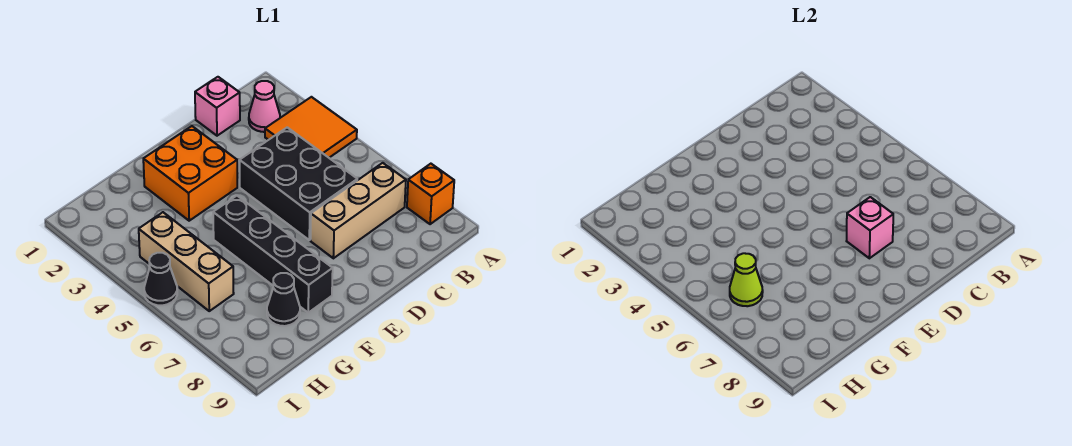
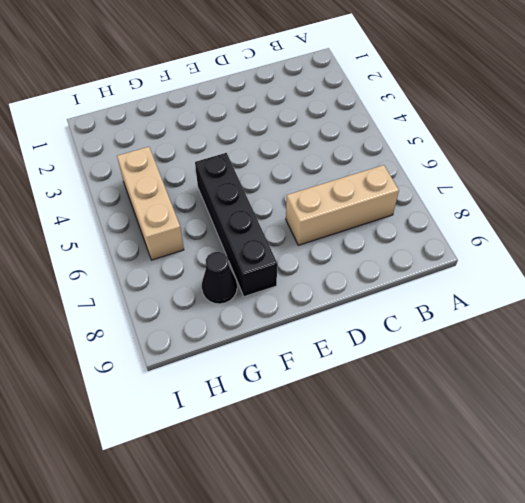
none -> orange 2x2 tile [265,97,357,158]
none -> orange 1x1 brick [407,164,454,224]
none -> pink 1x1 cone [249,81,280,132]

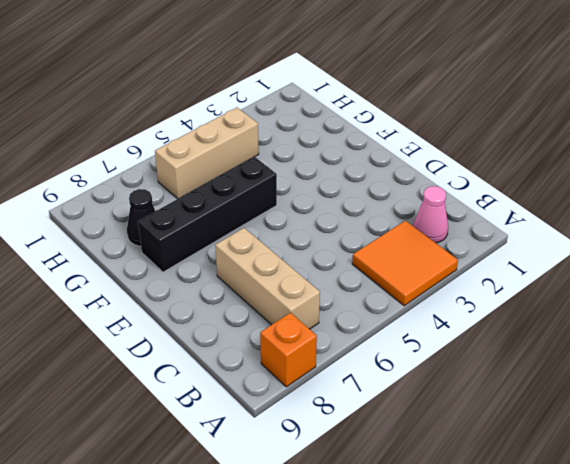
none -> pink 1x1 brick [195,77,240,136]
none -> black 2x3 brick [239,127,357,240]
none -> orange 2x2 brick [143,126,237,221]

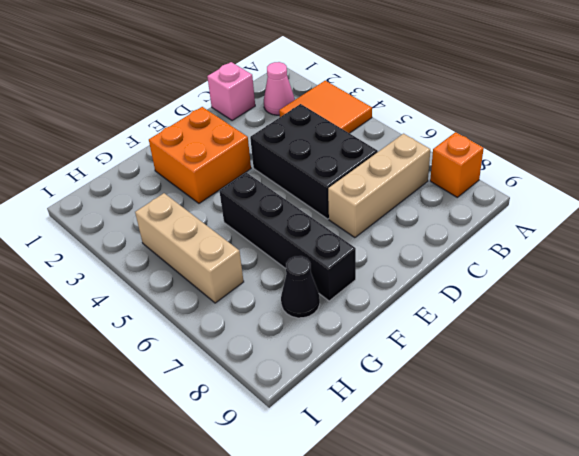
none -> black 1x1 cone [144,253,177,305]
none -> pink 1x1 brick [847,197,893,258]
none -> lime 1x1 cone [730,253,763,306]

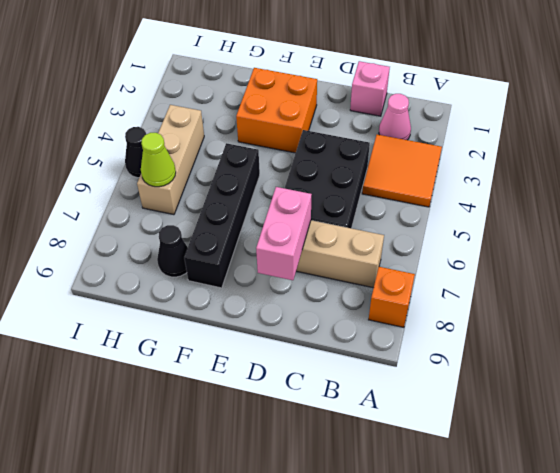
pink 1x2 brick [256,187,312,280] -> pink 1x1 brick [847,197,893,258]

